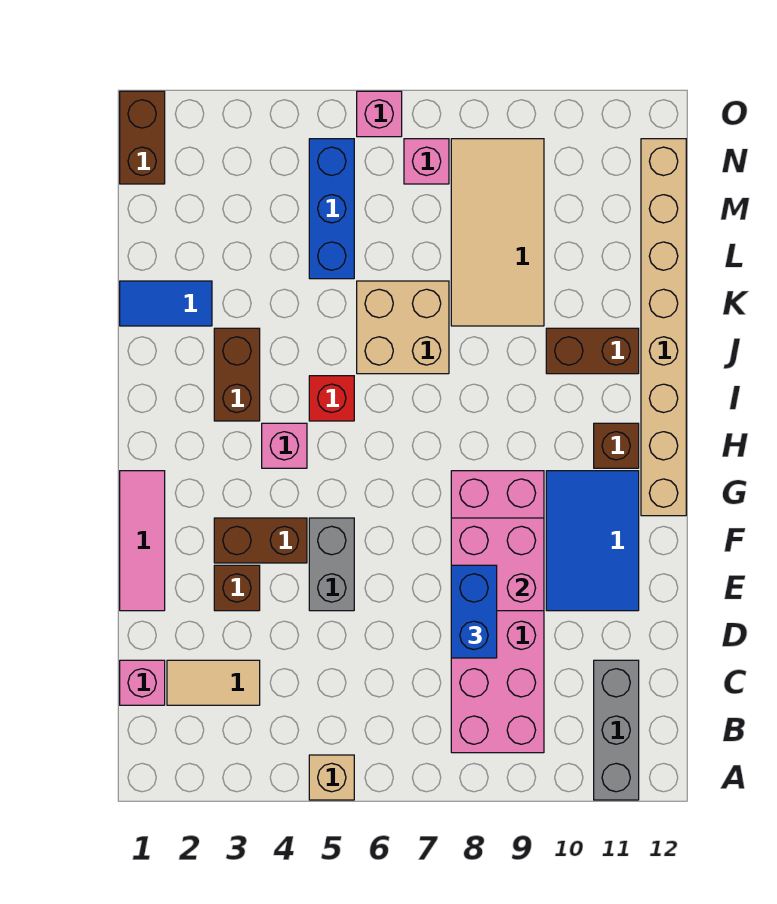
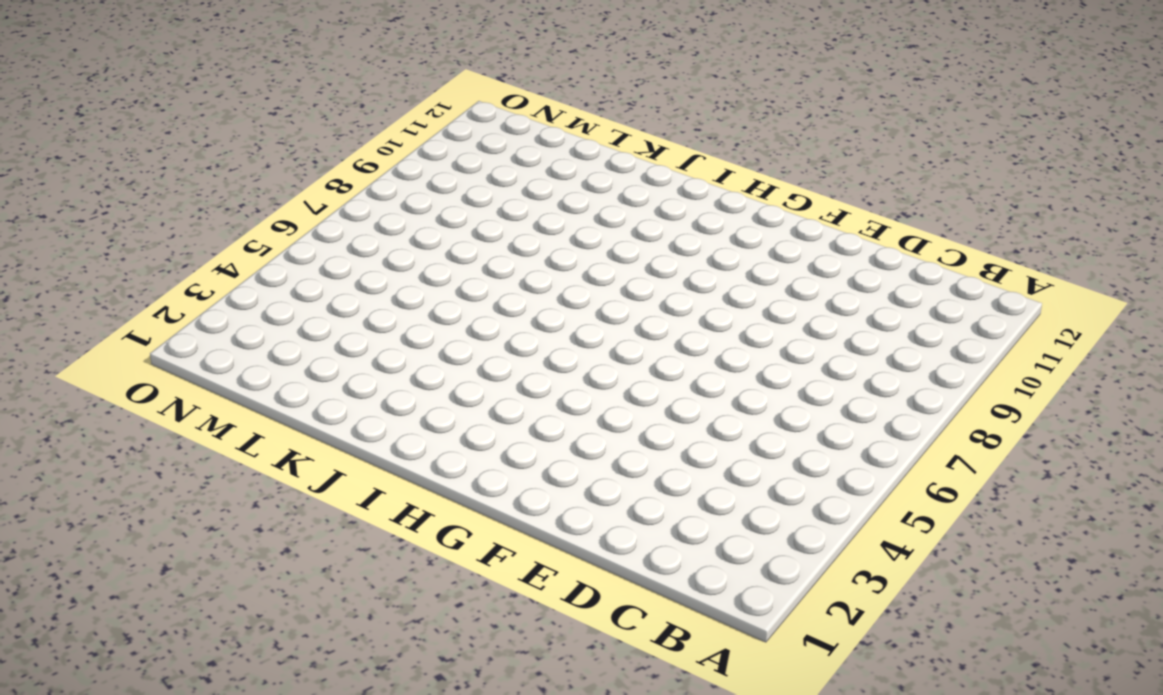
none -> tan 1x1 brick [309,755,354,800]
none -> grey 1x3 brick [594,660,639,800]
none -> pink 2x6 brick [451,471,544,753]

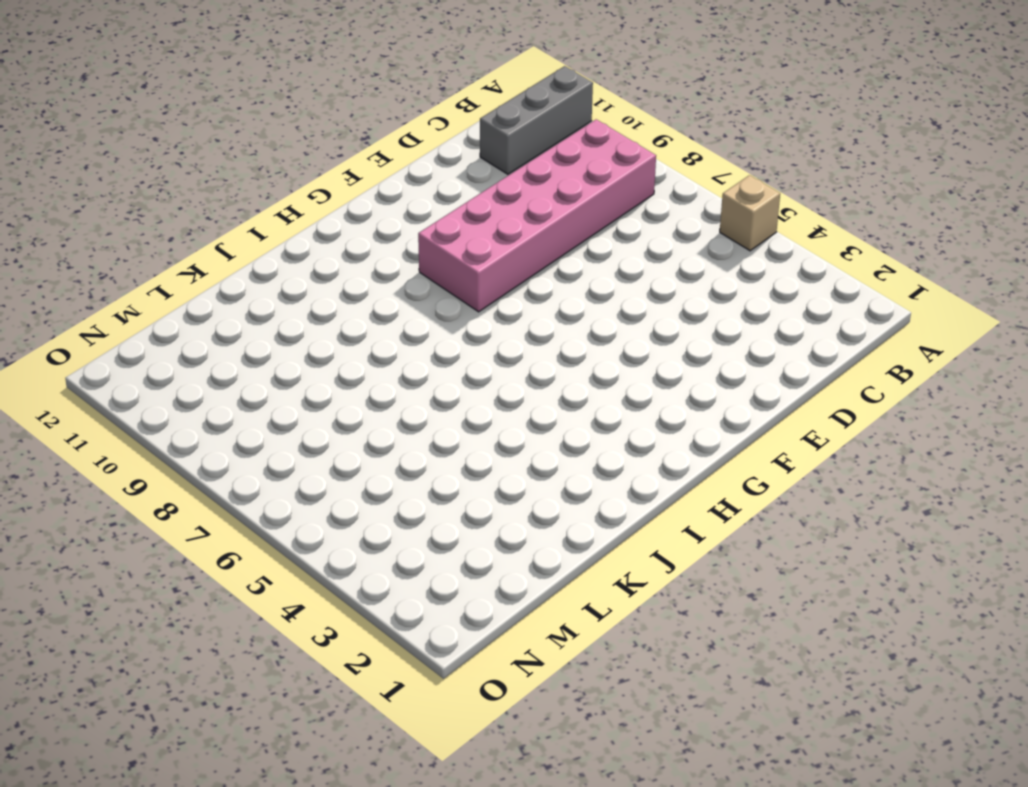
none -> pink 1x1 brick [120,660,165,705]
none -> tan 1x2 tile [167,660,260,705]
none -> pink 1x3 tile [120,471,165,611]

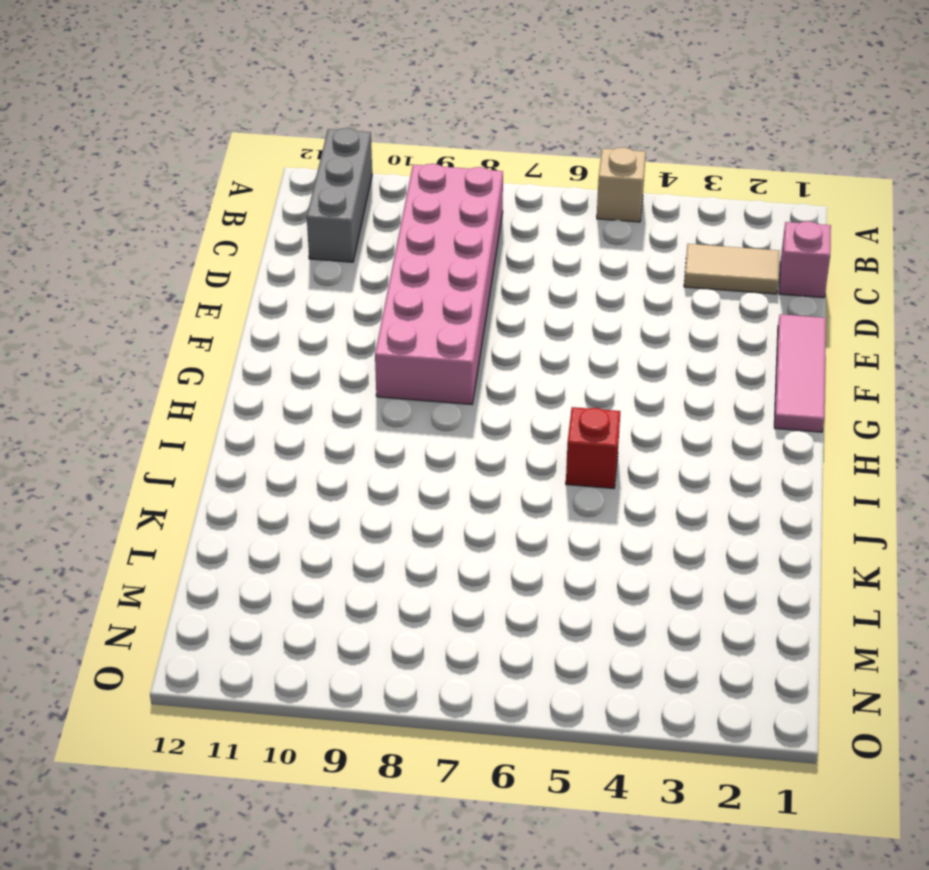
none -> brown 1x1 brick [214,565,260,611]
none -> grey 1x2 brick [309,518,354,611]
none -> blue 2x3 tile [546,471,639,611]

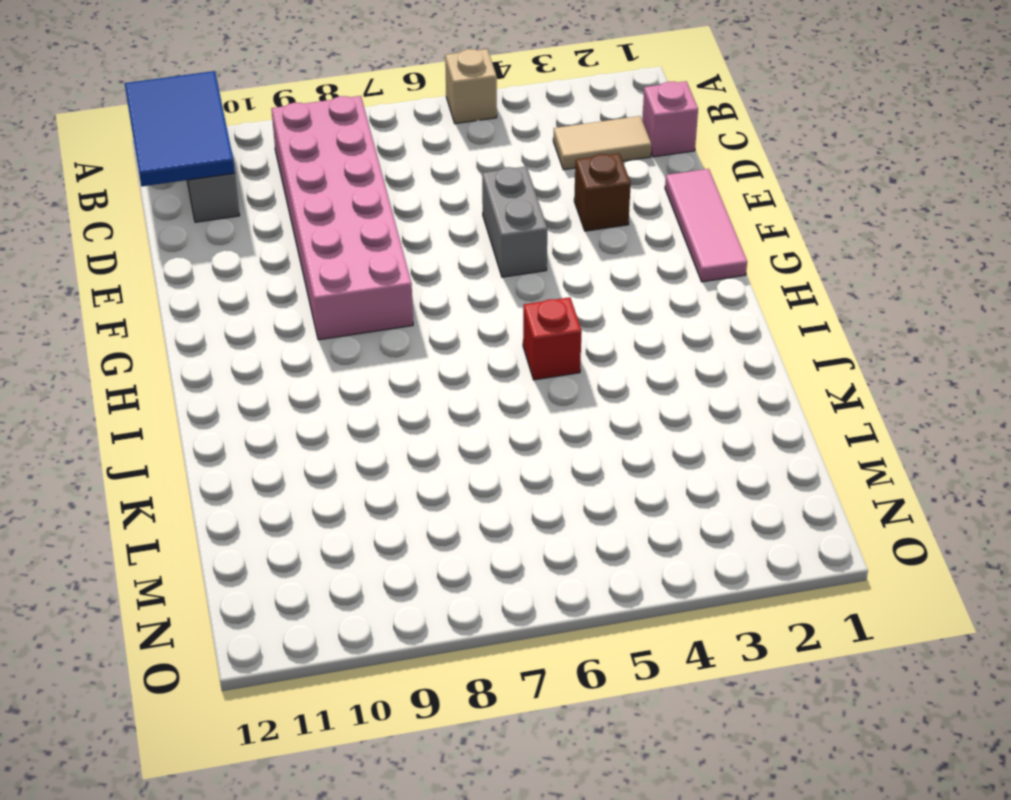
blue 2x3 tile [125,71,235,186] -> blue 2x3 tile moved to [546,471,639,611]
none -> brown 1x2 brick [214,518,307,563]
none -> tan 1x8 brick [641,139,686,516]
none -> pink 1x1 brick [262,423,307,468]

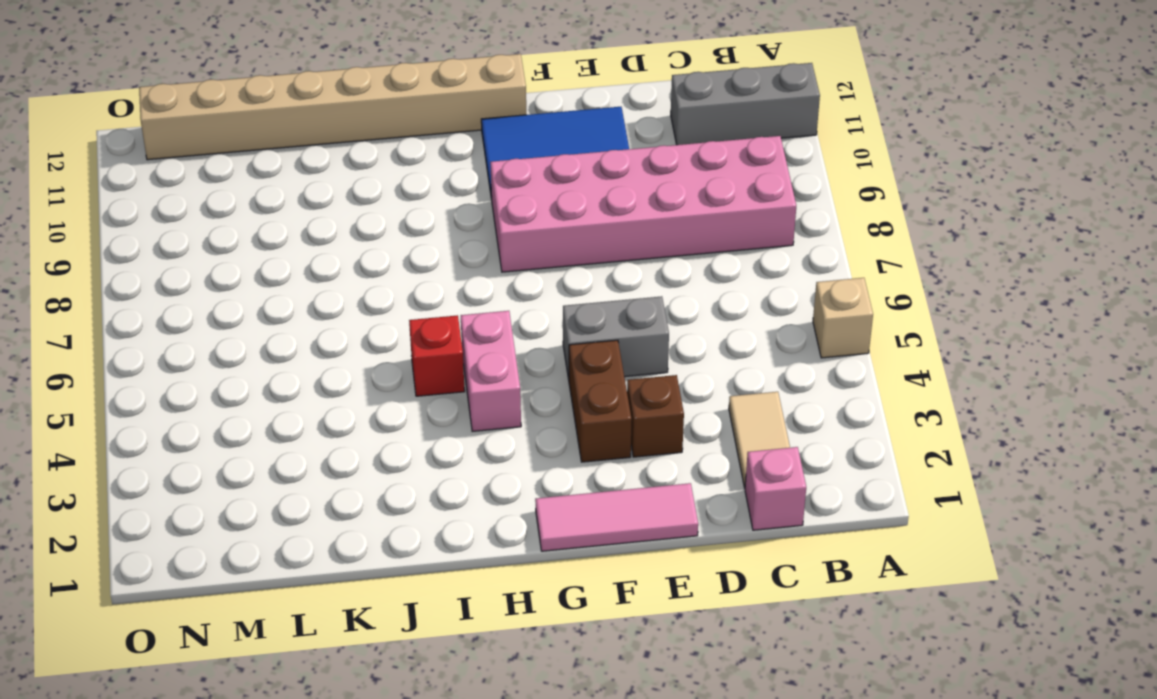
pink 1x2 brick [461,311,521,432] -> pink 1x1 brick [262,423,307,468]
none -> brown 1x1 brick [594,423,639,468]
none -> brown 1x2 brick [214,328,260,421]
none -> tan 2x2 brick [357,281,449,374]

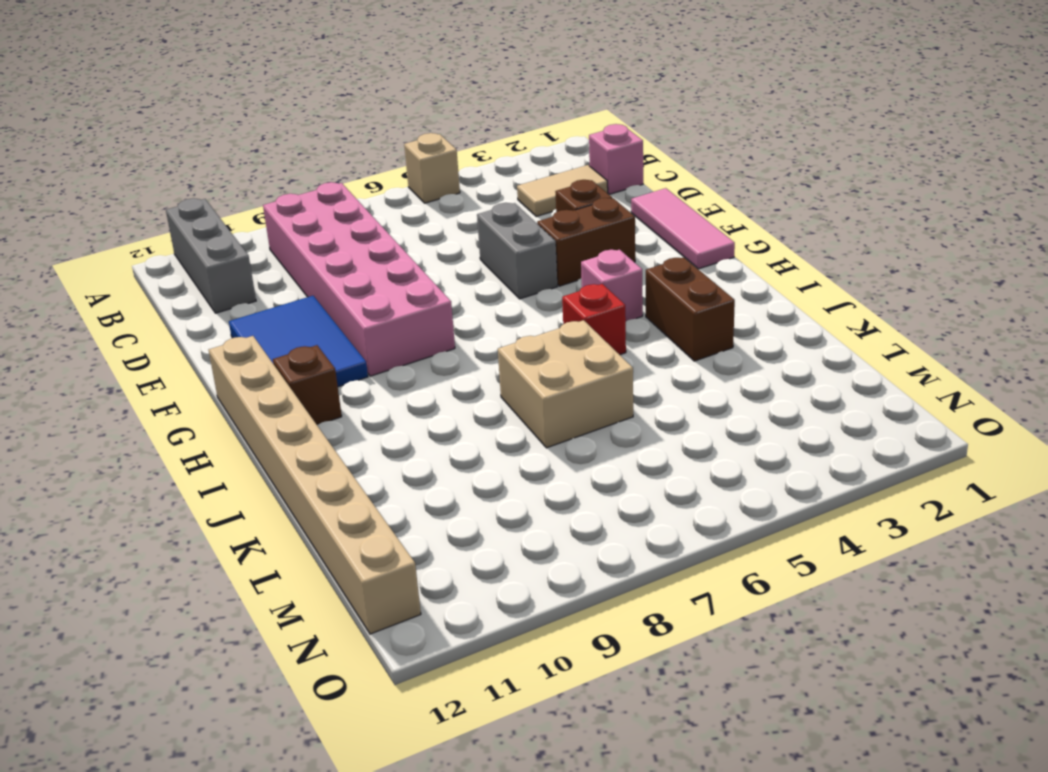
none -> brown 1x2 brick [546,328,639,374]
none -> blue 1x2 tile [120,281,212,326]
none -> tan 2x4 tile [451,139,544,326]

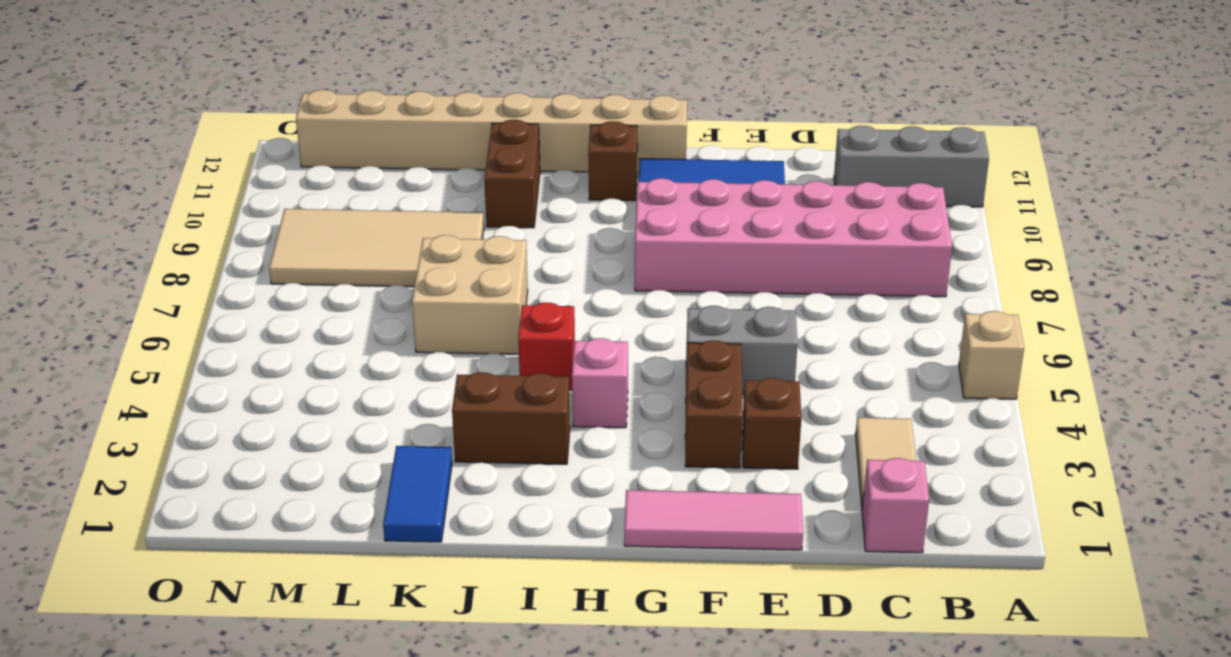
none -> blue 1x3 brick [309,139,354,279]
none -> brown 1x2 brick [120,91,165,184]
none -> pink 1x1 brick [404,139,449,184]

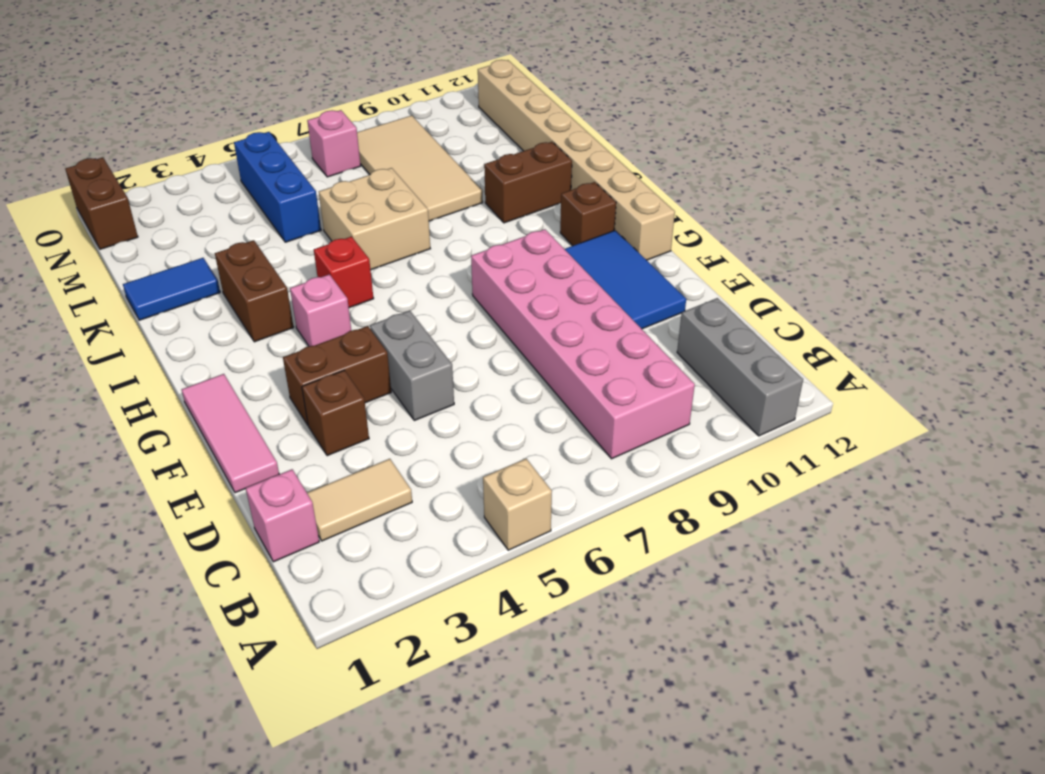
none -> pink 1x1 brick [357,91,402,137]
none -> pink 2x2 brick [451,518,544,611]
none -> blue 1x2 brick [451,565,497,658]

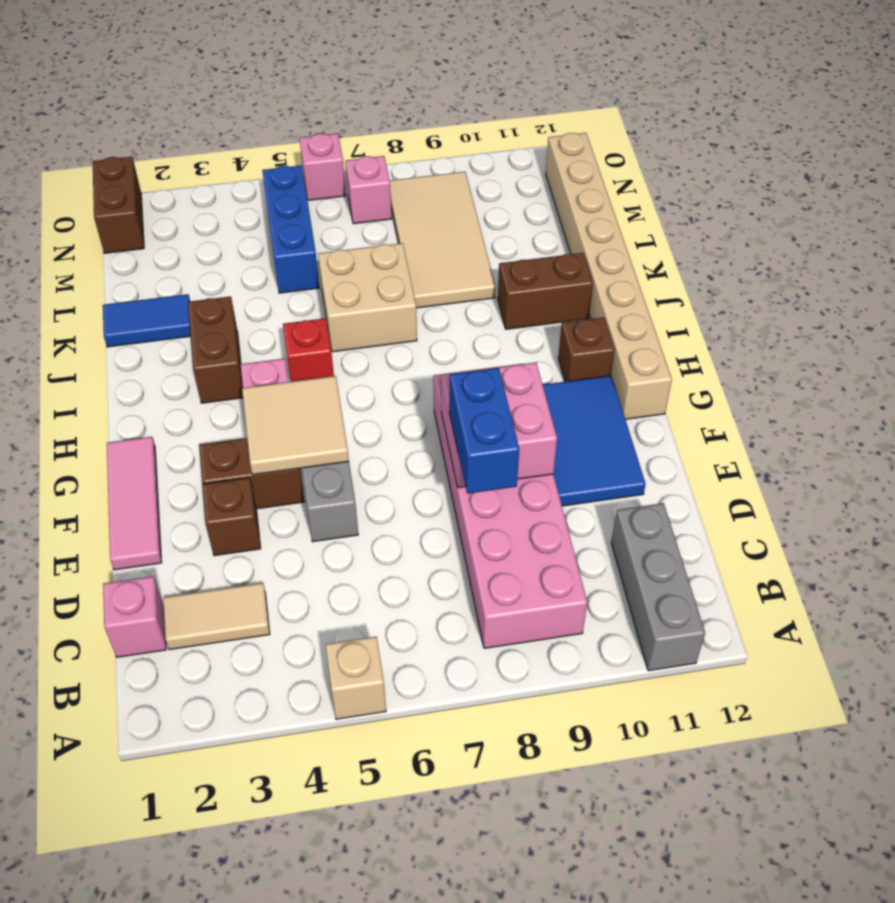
tan 2x2 tile [242,376,349,475] -> none

